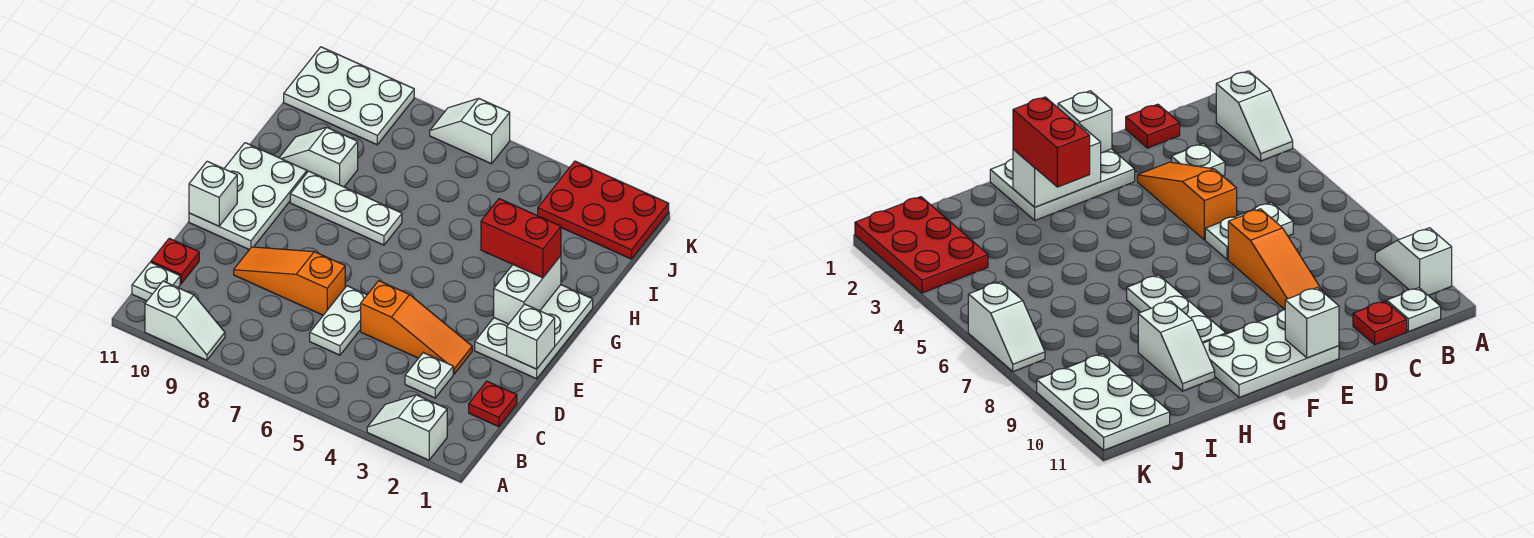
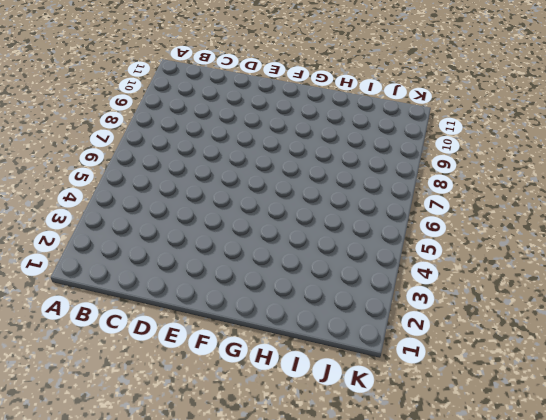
none -> white 1x2 slope [367,395,447,460]
none -> white 1x2 slope [145,281,225,360]
none -> white 1x1 plate [132,262,180,301]

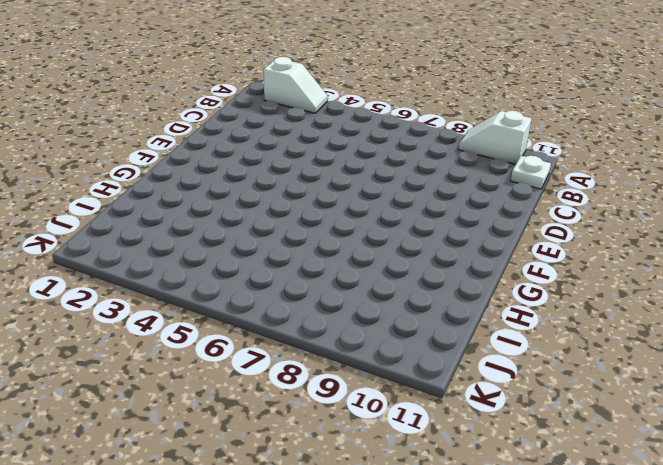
none -> red 1x1 plate [469,381,517,427]
none -> white 1x1 plate [405,353,453,398]
none -> white 1x2 plate [310,286,367,355]

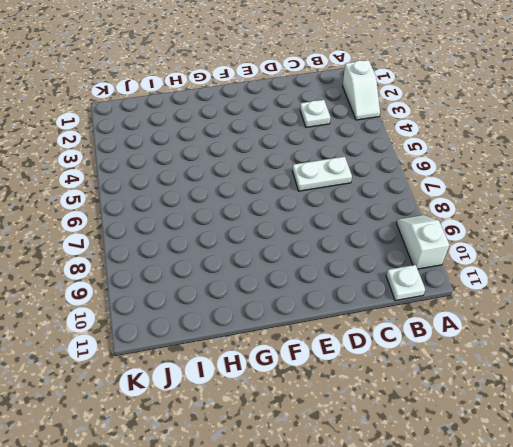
none -> red 1x1 plate [469,381,517,427]
none -> red 1x1 plate [151,238,199,284]
none -> orange 1x3 slope [361,281,472,374]

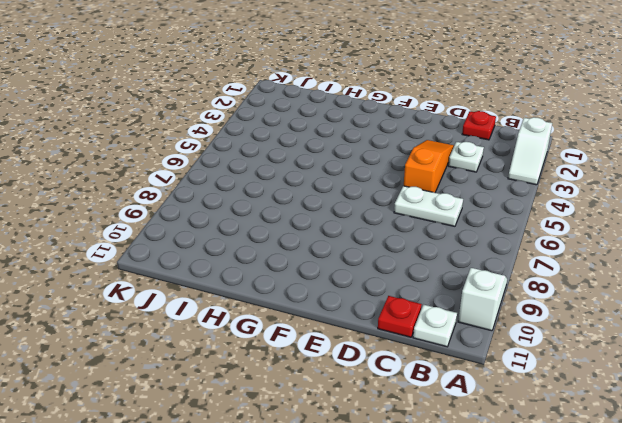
none -> orange 1x3 slope [234,247,345,315]
none -> white 2x3 plate [475,285,593,379]
none -> white 2x3 plate [189,143,307,249]

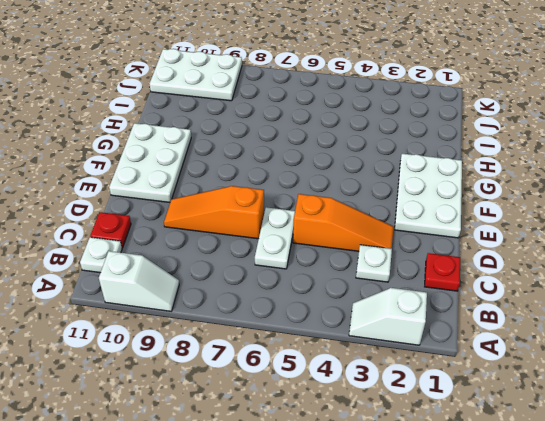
none -> white 1x3 plate [290,171,402,245]
none -> white 1x2 slope [279,127,358,187]
none -> red 2x3 plate [538,161,669,259]

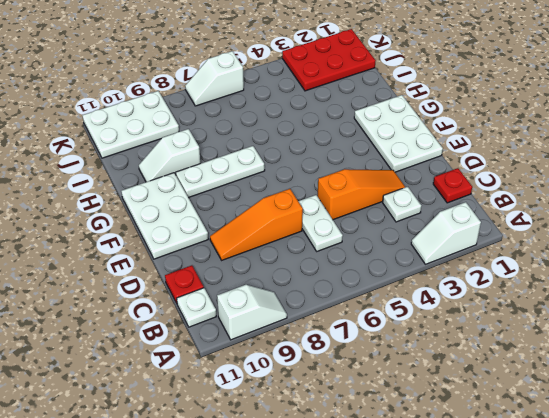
none -> white 1x1 brick [507,304,555,369]
none -> white 1x1 brick [189,161,237,226]
none -> white 1x2 brick [494,256,561,324]

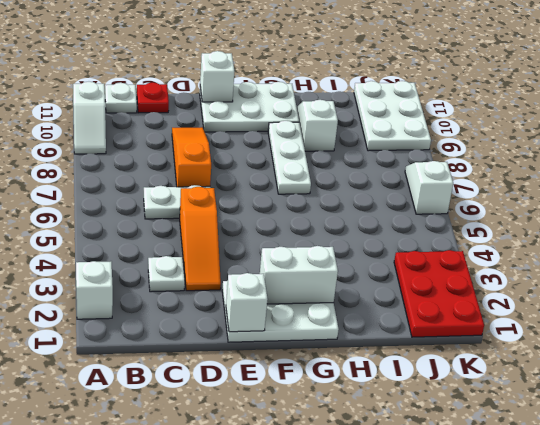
none -> red 1x1 plate [469,381,517,427]
none -> red 1x2 brick [481,199,561,278]

